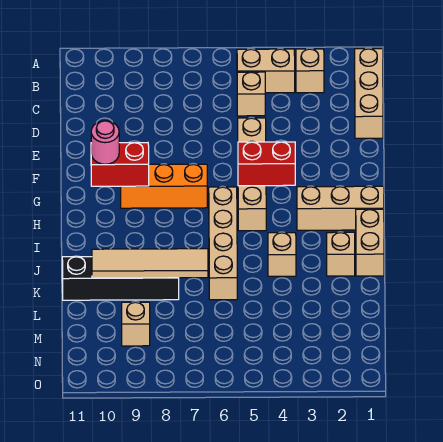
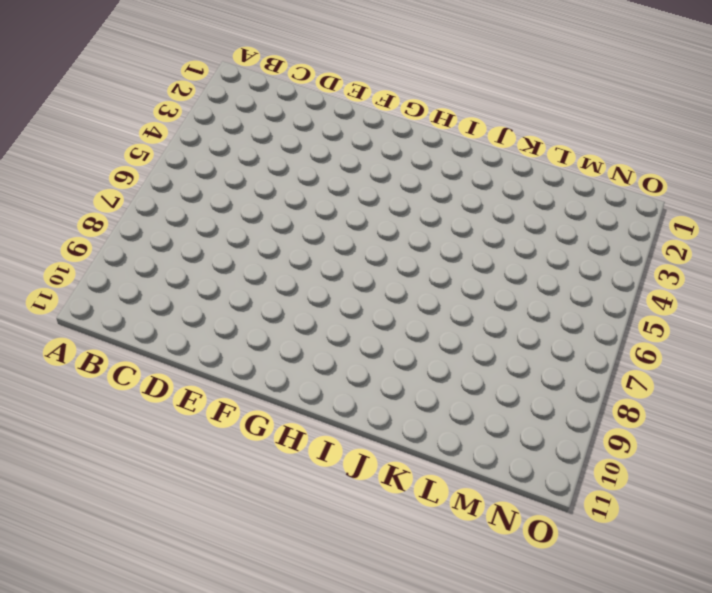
none -> tan 1x3 brick [355,49,383,138]
none -> tan 1x1 brick [296,49,324,93]
none -> tan 1x2 brick [237,49,295,93]

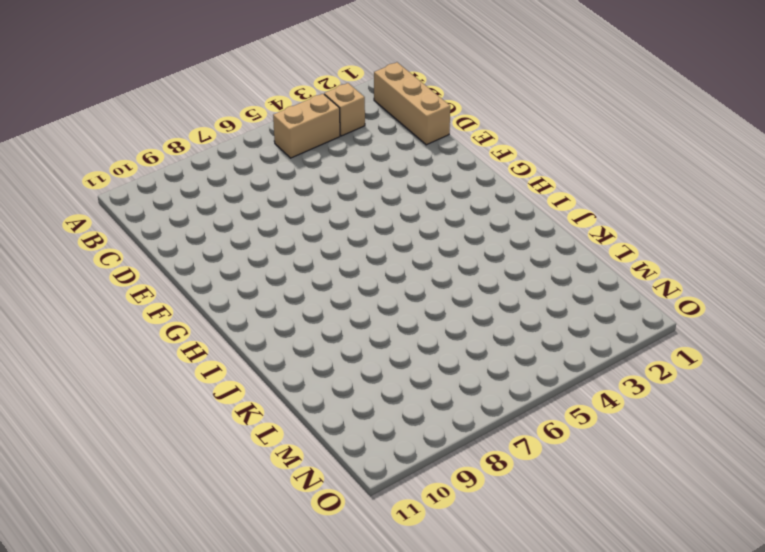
none -> tan 1x1 brick [237,72,265,116]
none -> tan 1x4 brick [238,118,266,231]
none -> orange 1x3 brick [121,164,207,208]

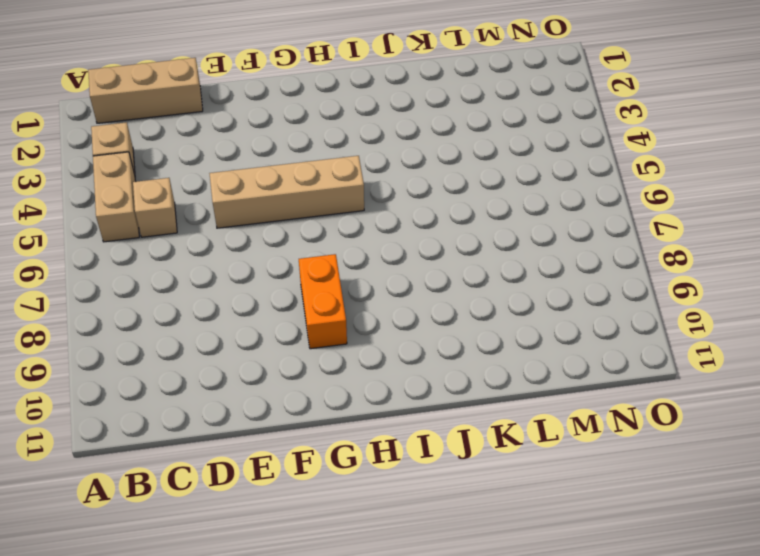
orange 1x2 brick [299,254,347,349] -> orange 1x3 brick [121,164,207,208]
none -> tan 1x3 brick [297,186,384,230]
none -> tan 1x4 brick [209,187,237,300]
none -> tan 1x2 brick [356,209,384,276]

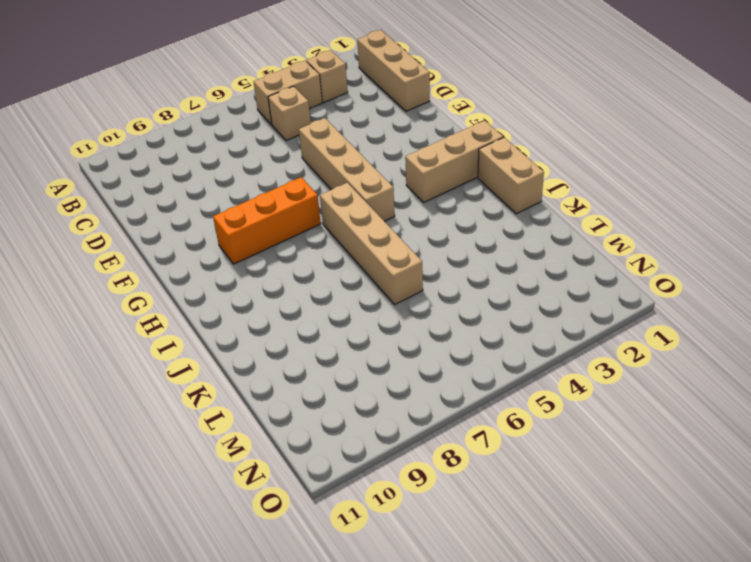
none -> tan 1x1 brick [327,232,355,276]
none -> tan 1x1 brick [268,233,296,276]
none -> black 1x4 brick [62,257,179,300]

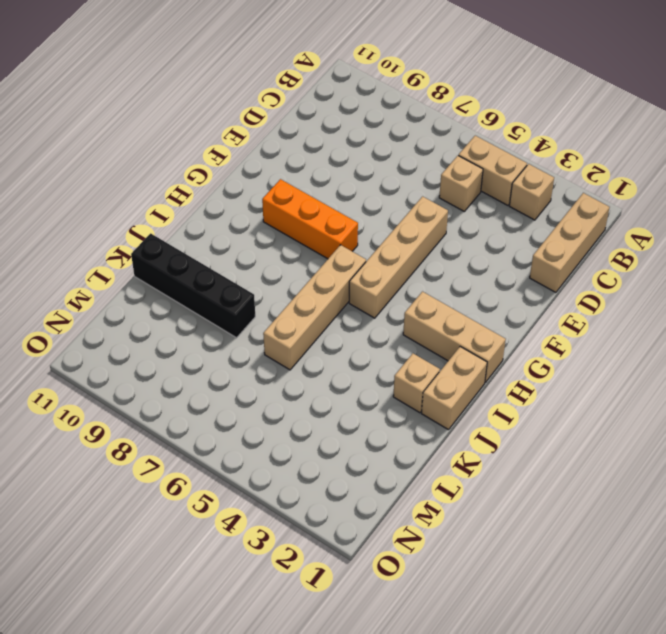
none -> tan 1x1 brick [268,233,296,276]
none -> tan 1x1 brick [122,302,150,346]
none -> red 1x2 brick [238,142,295,186]

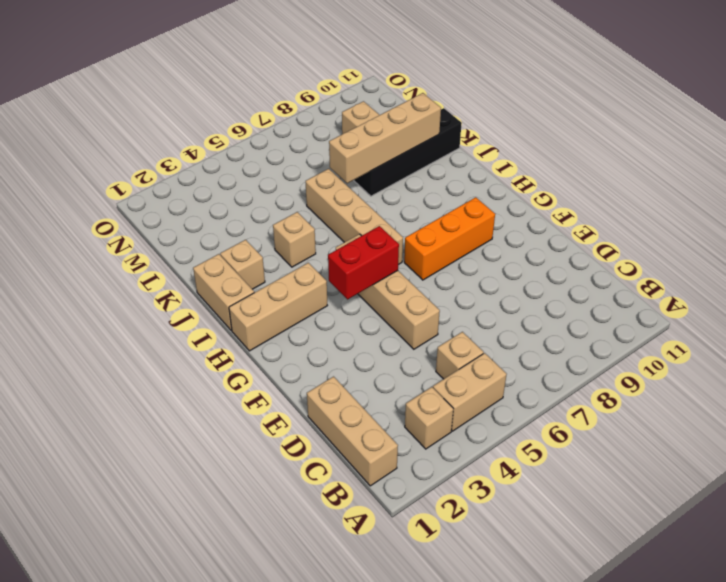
tan 1x4 brick [329,93,441,183] -> tan 1x4 tile [92,249,208,278]
none -> red 1x2 brick [91,143,149,186]
none -> pink 1x1 round brick [91,121,119,164]

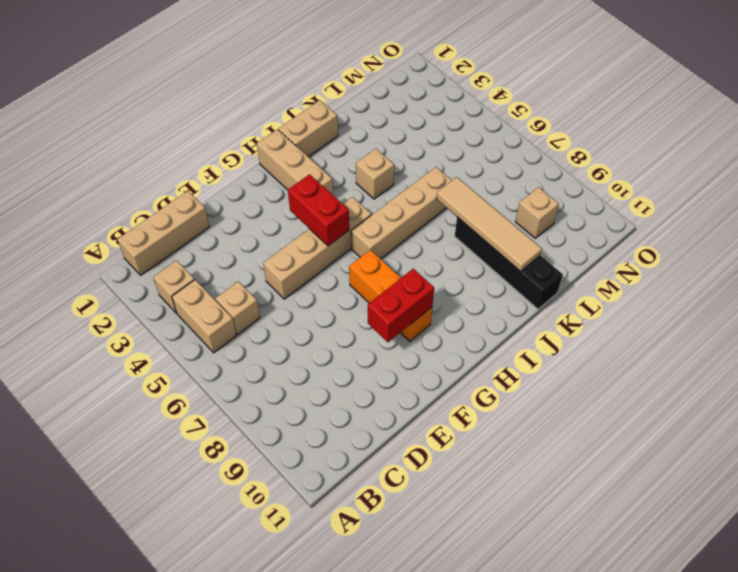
red 1x2 brick [368,269,434,342] -> red 1x2 brick turned to [91,143,149,186]
none -> tan 1x1 brick [327,232,355,276]
none -> pink 1x1 round brick [91,121,119,164]

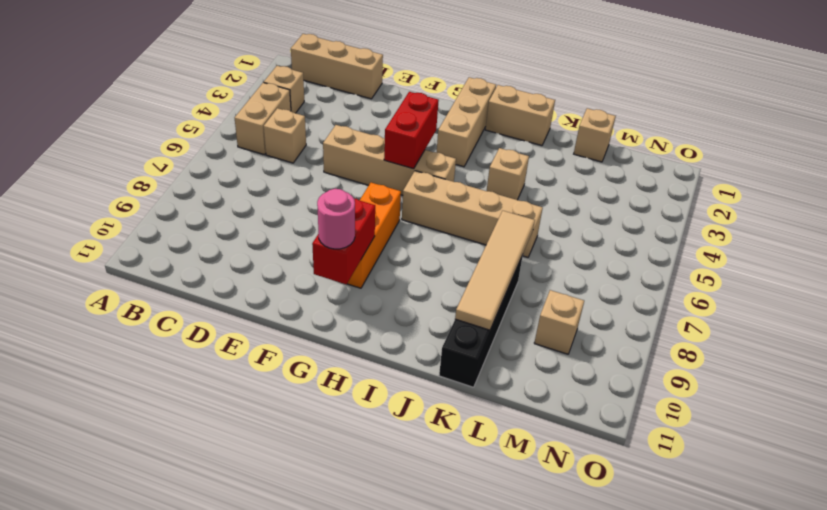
tan 1x1 brick [574,108,616,162] -> tan 1x1 brick moved to [327,232,355,276]

